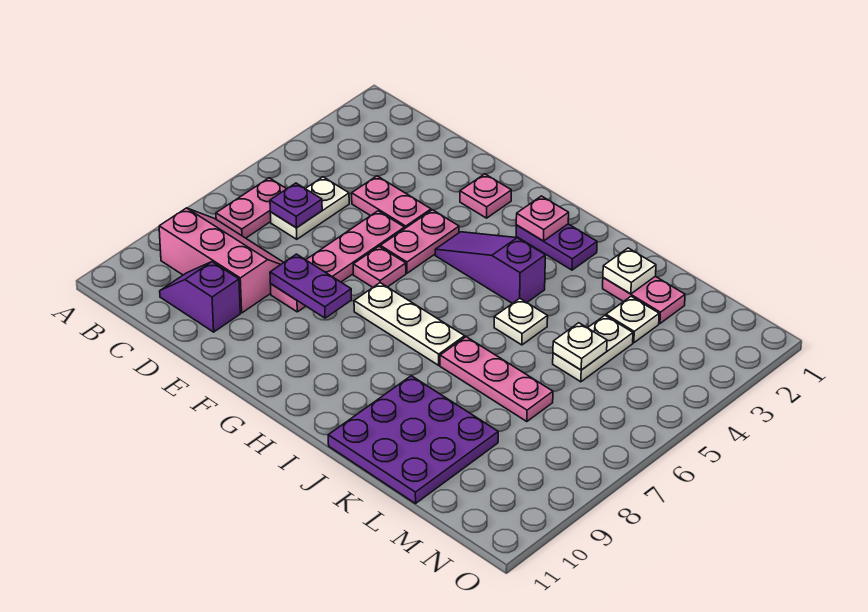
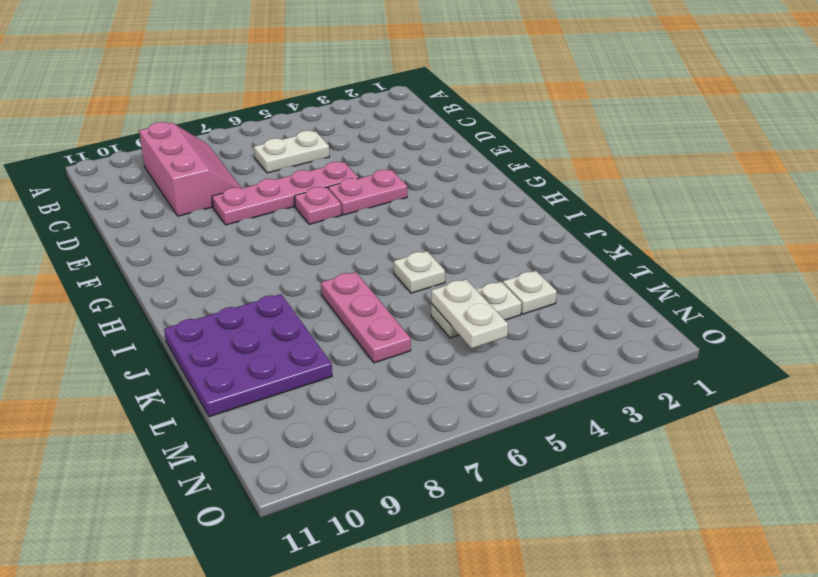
white 1x2 plate [431,279,508,348] -> white 1x1 plate [553,323,607,370]
none -> pink 1x2 plate [216,178,286,238]
none -> purple 1x2 slope [160,262,240,332]
none -> pink 1x2 plate [352,176,431,228]

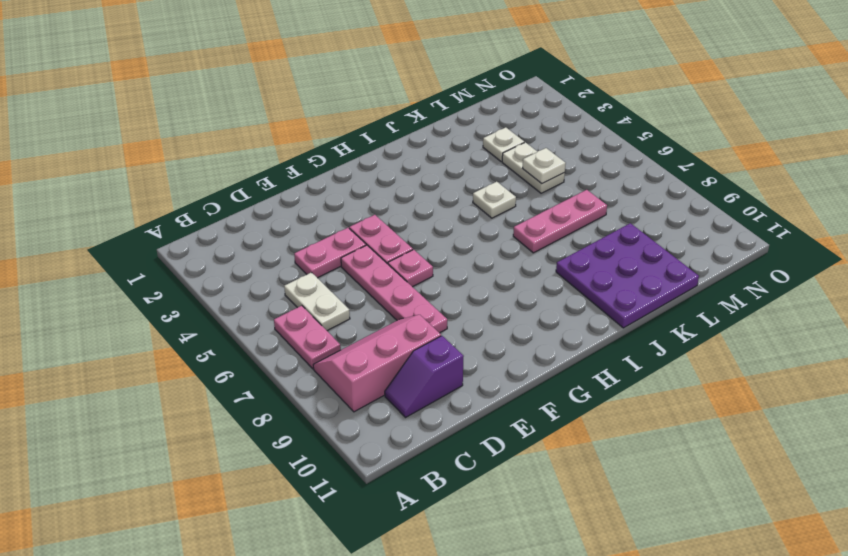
none -> pink 1x1 plate [460,174,511,218]
none -> purple 1x3 slope [435,232,545,304]
none -> white 1x3 plate [354,283,465,365]

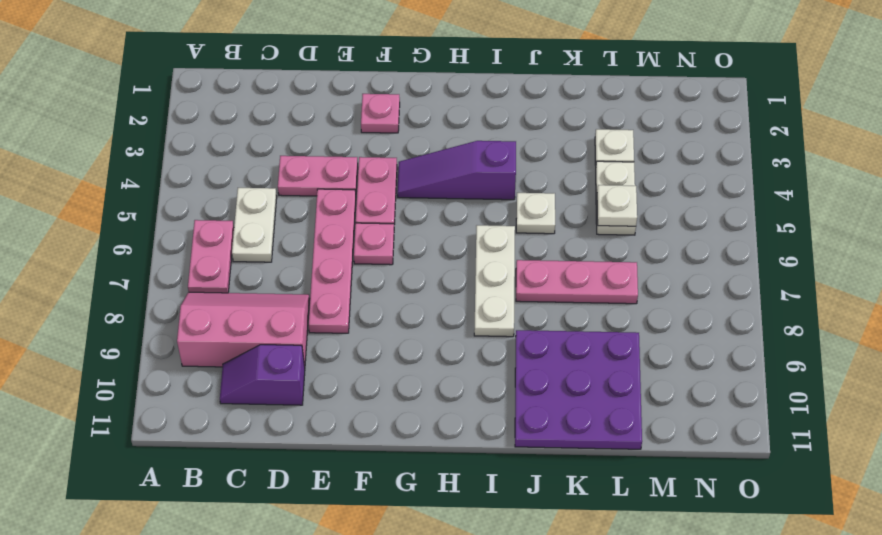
white 1x3 plate [474,225,515,337] -> white 1x3 plate turned to [354,283,465,365]
none -> purple 1x2 plate [516,224,597,270]
none -> pink 1x2 plate [603,276,685,324]
none -> purple 1x1 plate [270,183,322,228]

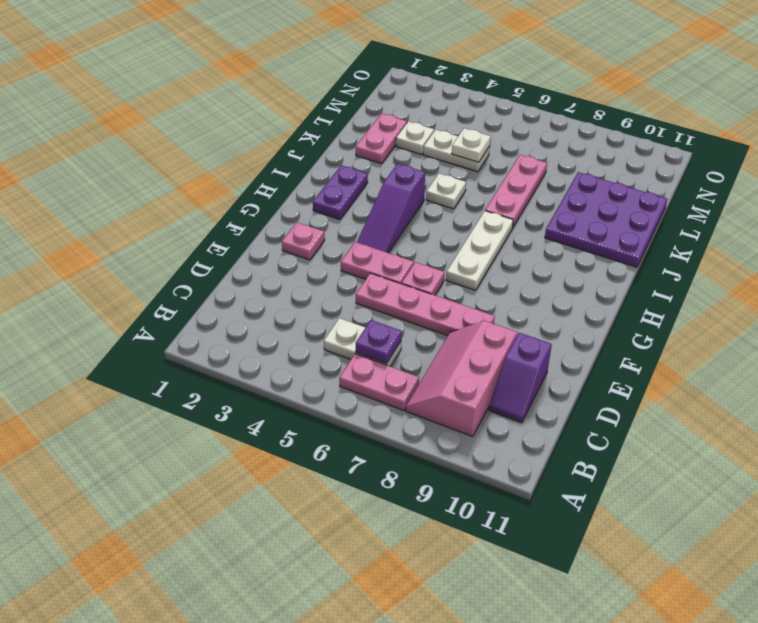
none -> pink 1x2 plate [352,176,431,228]
none -> purple 1x2 plate [270,254,351,318]
none -> pink 1x1 plate [516,196,569,241]

